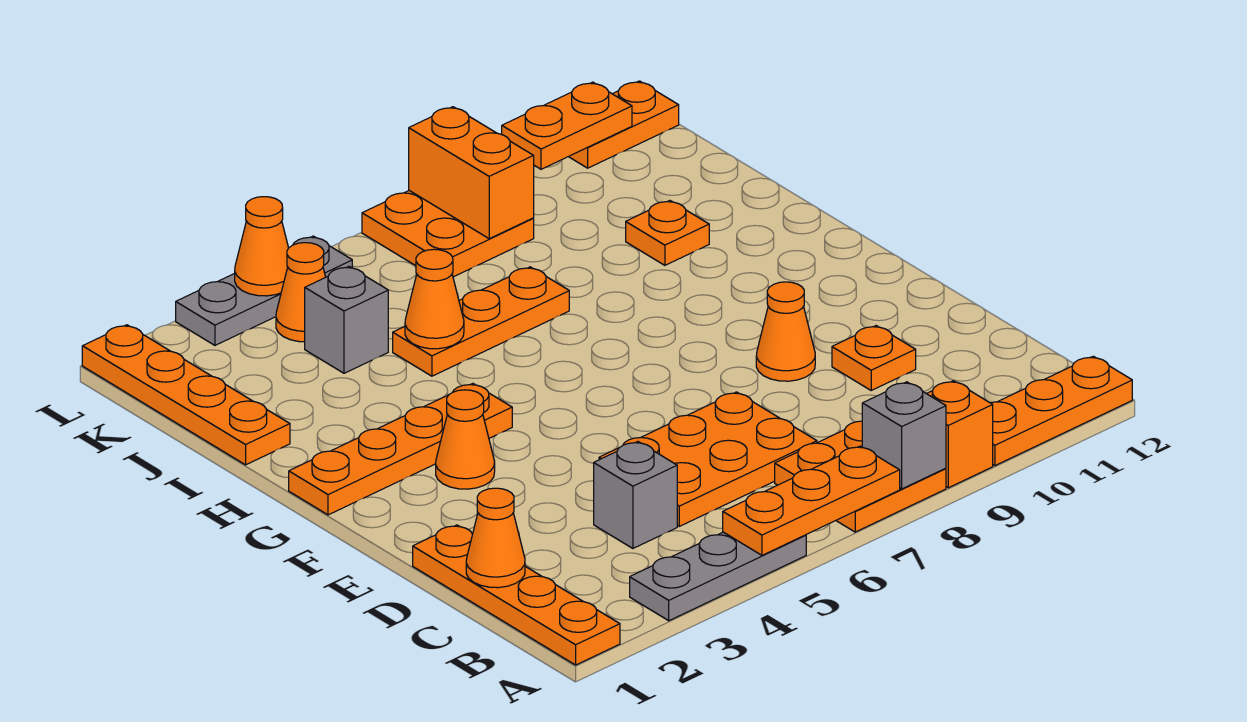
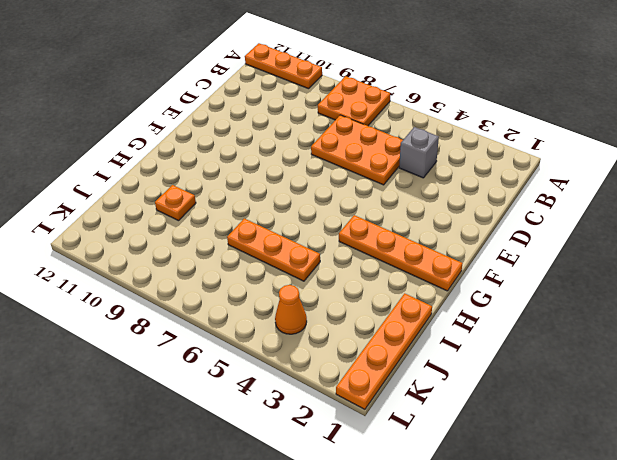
none -> orange 1x4 plate [413,525,620,665]
none -> grey 1x3 plate [630,532,806,621]
none -> orange 1x1 brick [927,381,993,488]

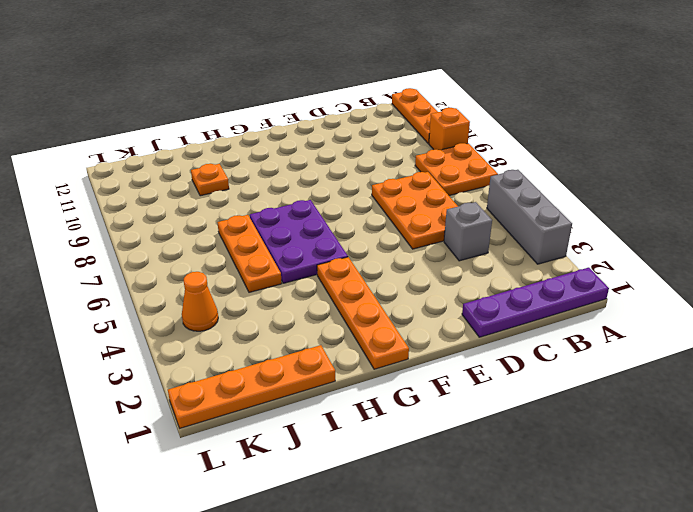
purple 1x4 plate [462,268,609,337] -> orange 1x4 plate [413,525,620,665]
grey 1x3 brick [487,170,572,264] -> grey 1x3 plate [630,532,806,621]
purple 2x3 plate [250,200,348,283] -> none
none -> orange 1x1 plate [832,326,916,390]
none -> orange 1x1 cone [756,282,815,381]
none -> orange 1x1 cone [436,390,495,489]

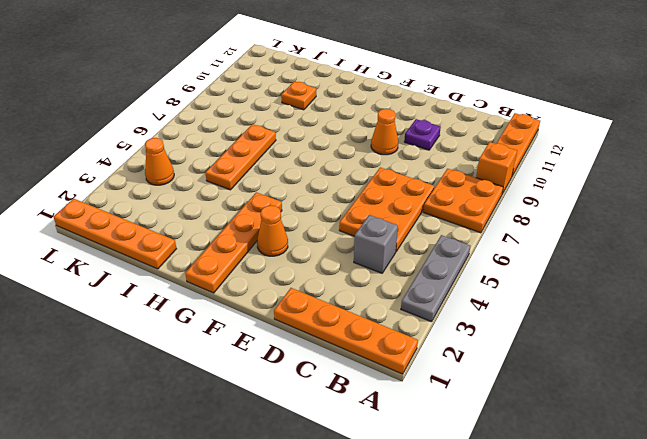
purple 1x1 plate [404,119,441,150] -> orange 1x1 plate [832,326,916,390]
none -> grey 1x1 brick [305,266,388,373]
none -> orange 2x2 plate [362,191,534,277]
none -> grey 1x3 plate [176,236,352,345]

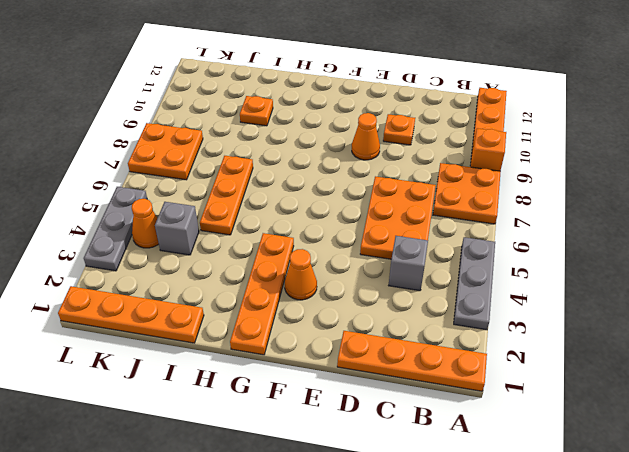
none -> orange 1x2 plate [569,81,679,168]
none -> orange 1x3 plate [723,446,900,555]
none -> grey 1x1 brick [862,382,946,489]

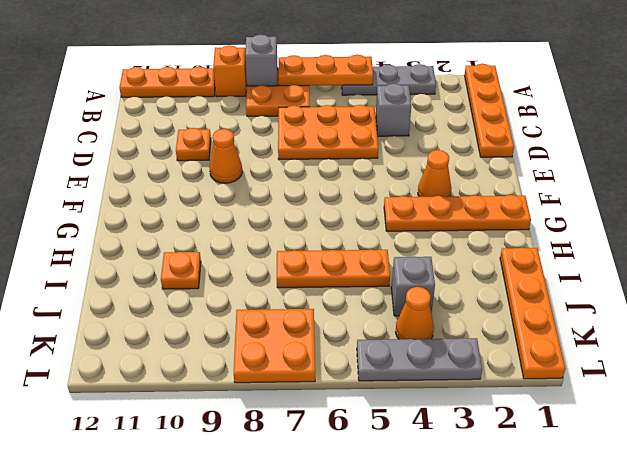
none -> orange 1x2 plate [569,81,679,168]
none -> orange 1x1 cone [466,488,525,588]
none -> orange 1x1 cone [405,249,464,349]

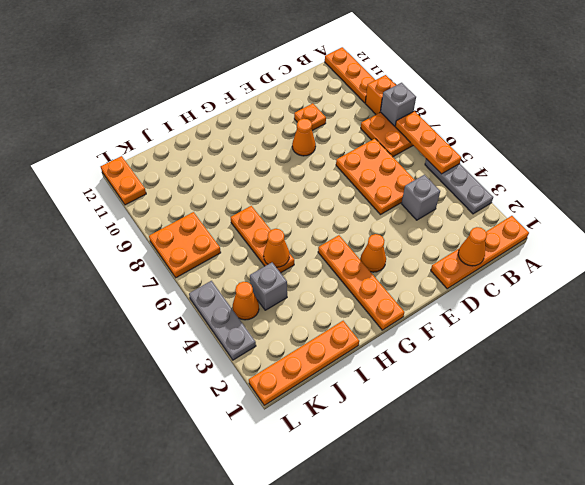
none -> orange 1x1 plate [626,201,709,265]
none -> orange 1x2 brick [409,107,534,239]
none -> orange 1x1 cone [235,197,288,296]

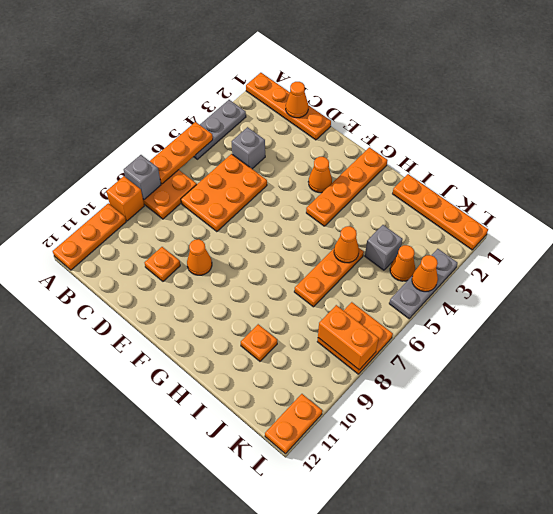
none -> orange 1x2 plate [502,82,632,169]

